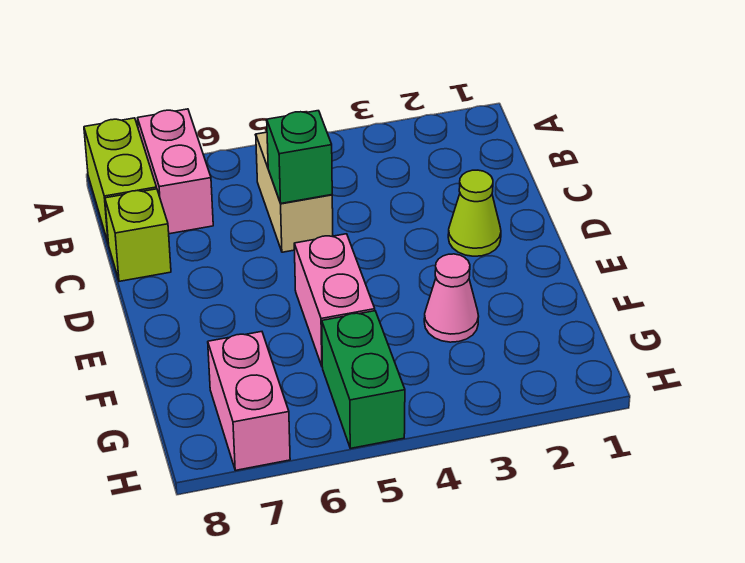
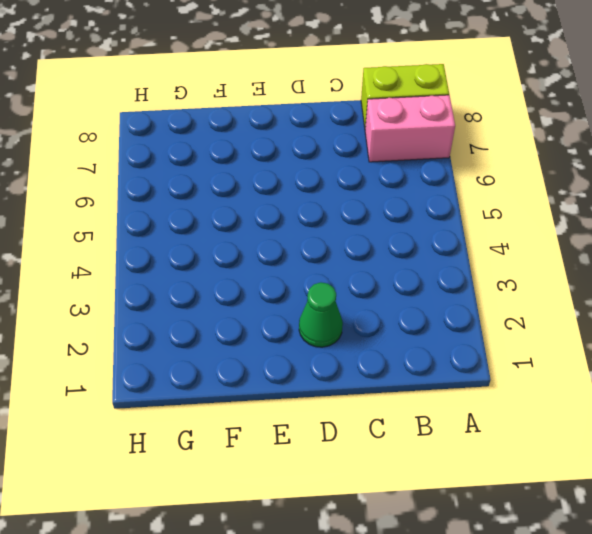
green 1x1 cone [299,282,343,347] -> lime 1x1 cone [448,170,501,256]
none -> tan 1x2 brick [256,132,333,252]
none -> lime 1x1 brick [105,189,171,281]

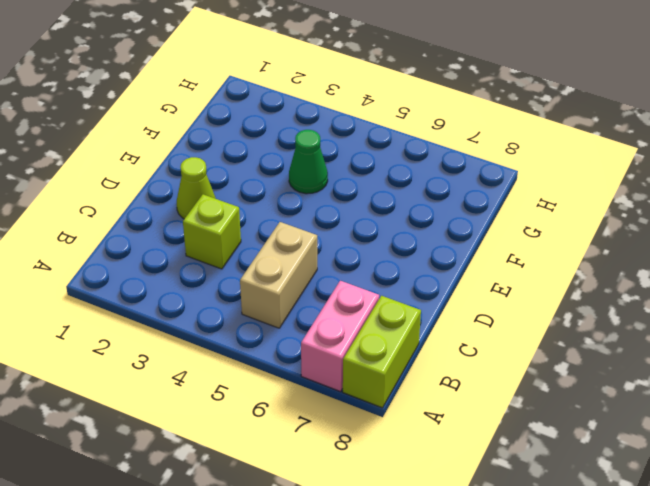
lime 1x1 brick [183,194,241,269] -> lime 1x1 brick moved to [105,189,171,281]
green 1x1 cone [289,130,328,194] -> none
none -> pink 1x2 brick [294,234,375,366]
none -> pink 1x1 cone [424,254,479,342]

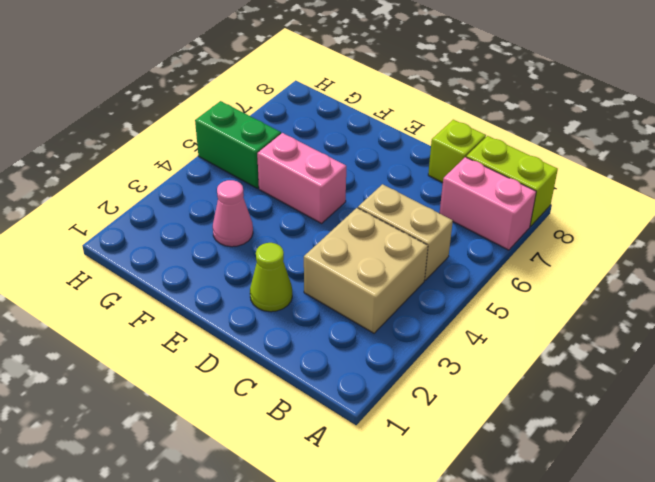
tan 2x2 brick [304,208,428,333] -> none
none -> pink 1x2 brick [208,332,290,470]
none -> green 1x1 brick [267,111,332,203]

